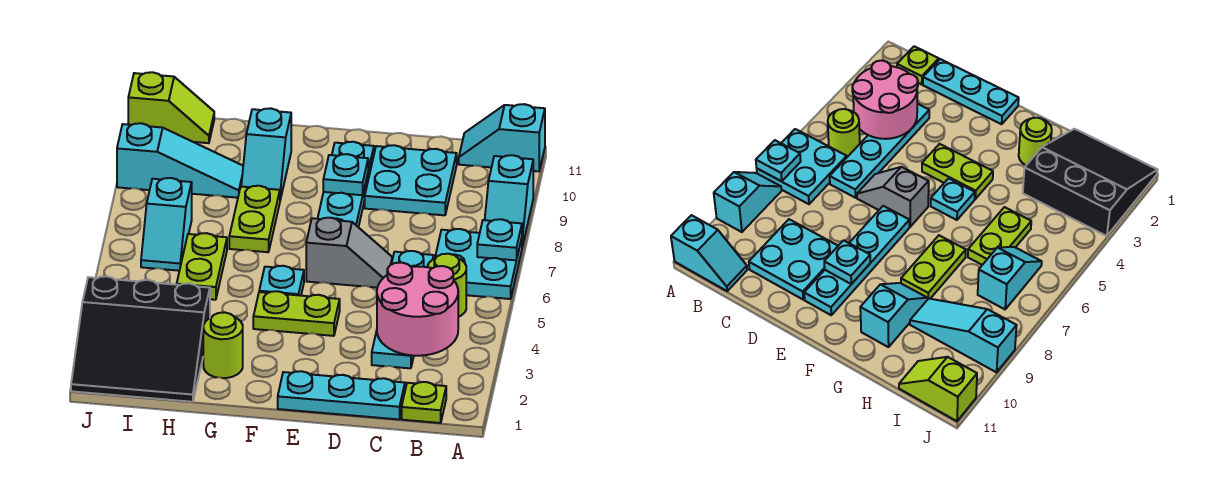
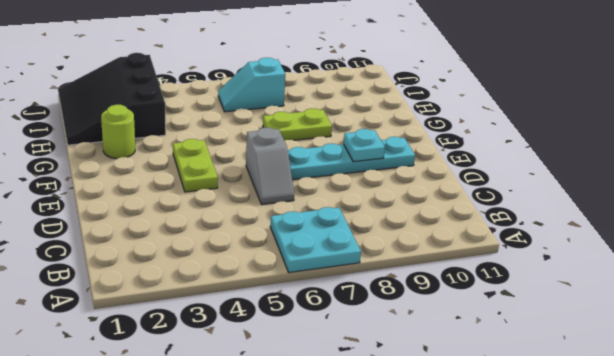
none -> cyan 1x2 slope [485,155,533,247]
none -> cyan 1x2 slope [459,104,545,171]
none -> lime 1x1 plate [402,382,446,423]

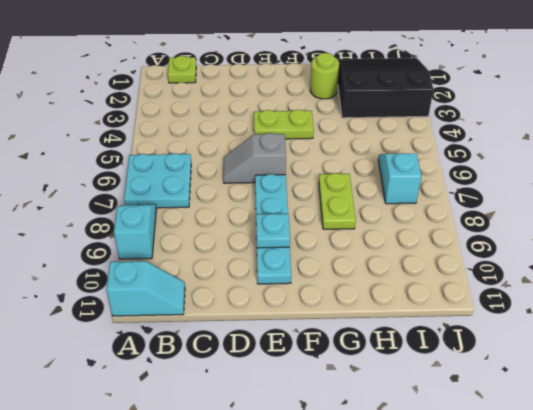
none -> lime 1x1 round brick [427,254,466,317]
none -> cyan 1x3 plate [278,371,405,419]
none -> cyan 1x4 plate [372,251,434,368]

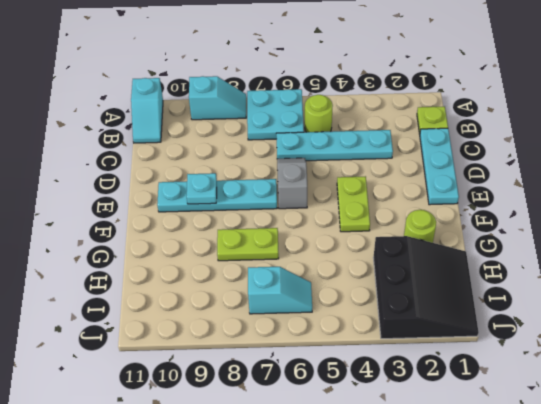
none -> cyan 2x2 plate [365,145,457,215]
none -> cyan 1x1 plate [259,266,304,296]
none -> cyan 1x2 slope [241,108,291,200]

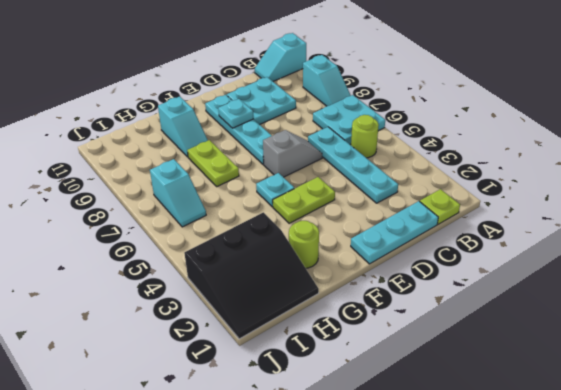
none -> lime 1x2 plate [177,233,227,300]
none -> cyan 1x3 slope [117,123,243,198]
none -> lime 1x2 slope [128,72,214,143]

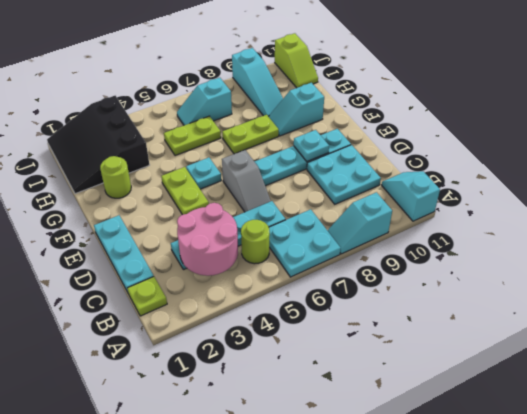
none -> cyan 1x1 plate [477,219,522,260]

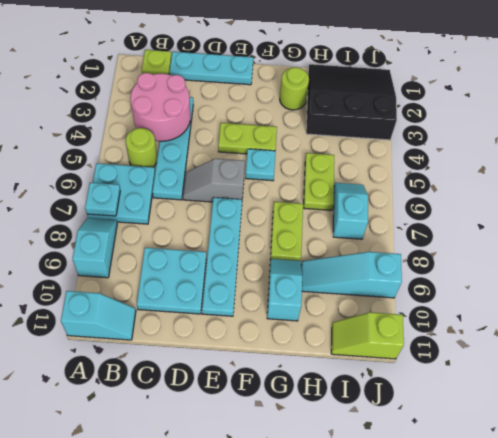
none -> cyan 1x1 plate [323,154,368,195]

